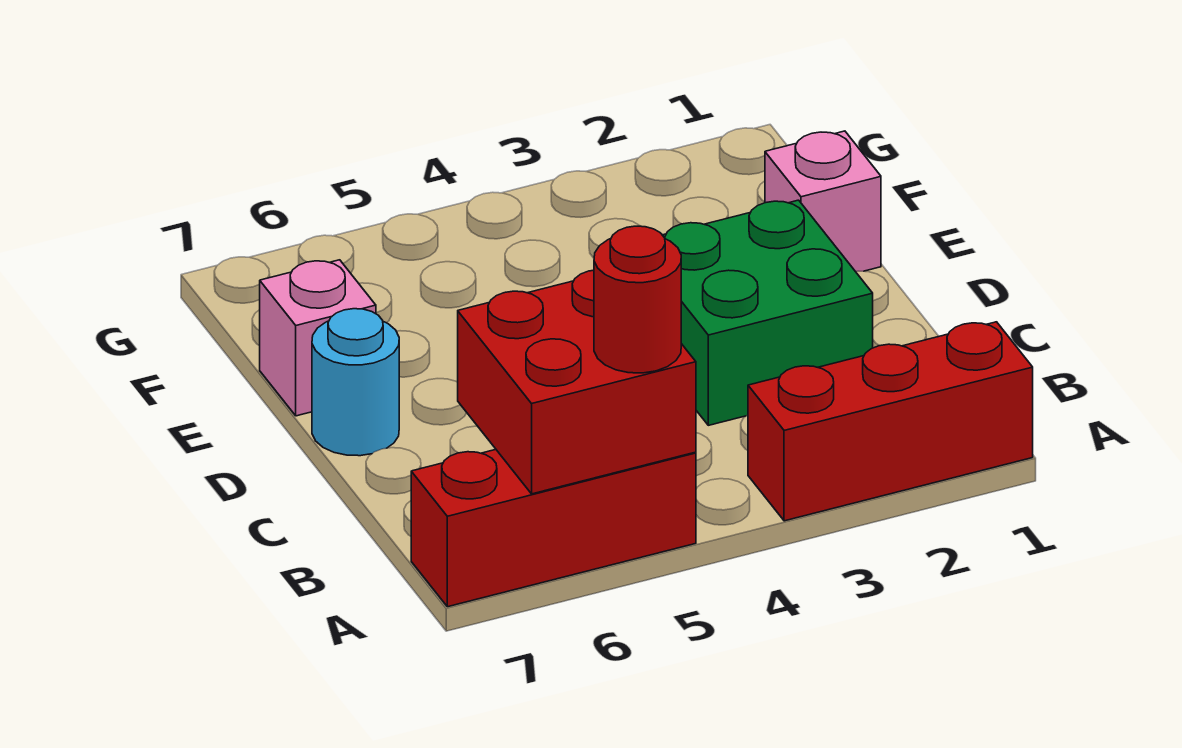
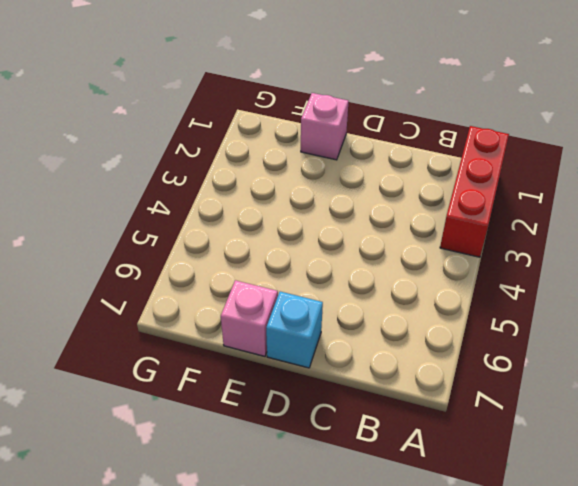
cyan 1x1 brick [266,292,323,368] -> cyan 1x1 round brick [312,309,399,456]
none -> red 1x3 brick [411,450,696,607]
none -> green 2x2 brick [663,200,873,425]

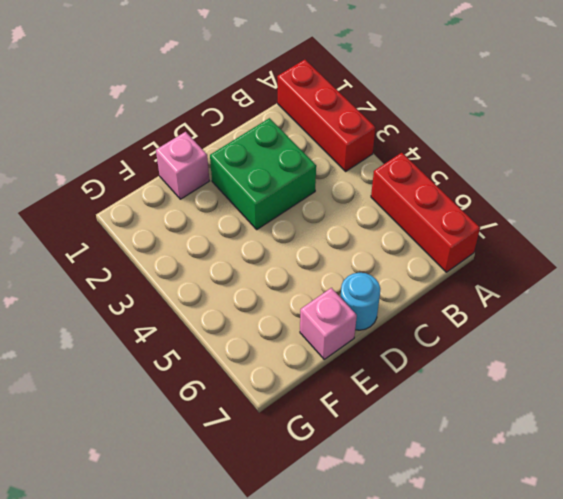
none -> red 2x2 brick [458,270,696,494]
none -> red 1x1 round brick [594,226,681,373]

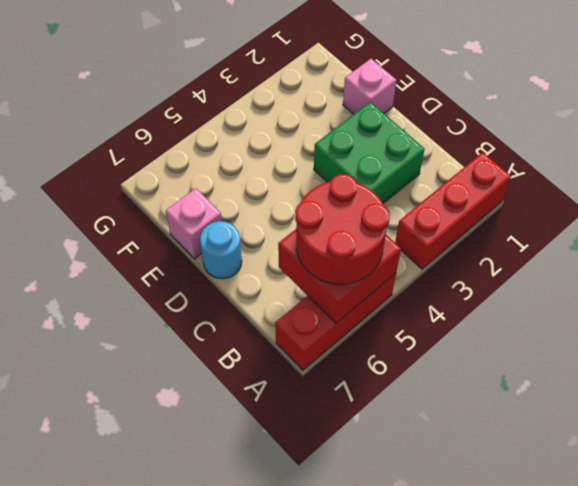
red 2x2 round brick [295,174,390,284] -> red 1x1 round brick [594,226,681,373]

